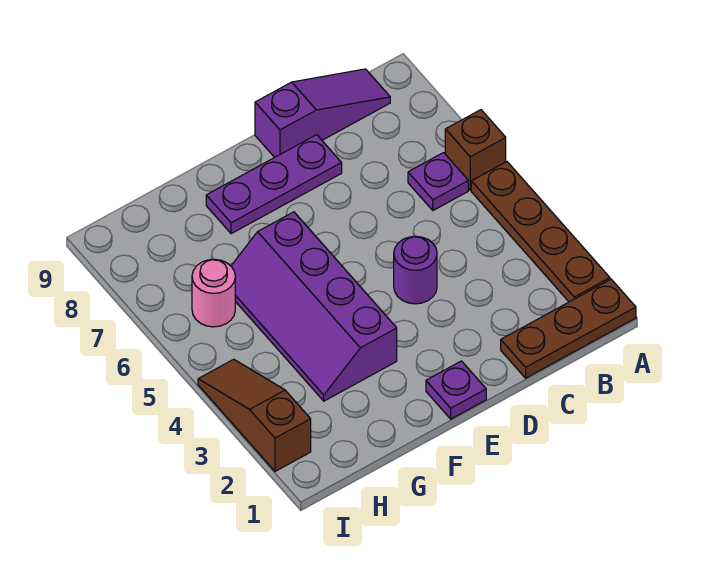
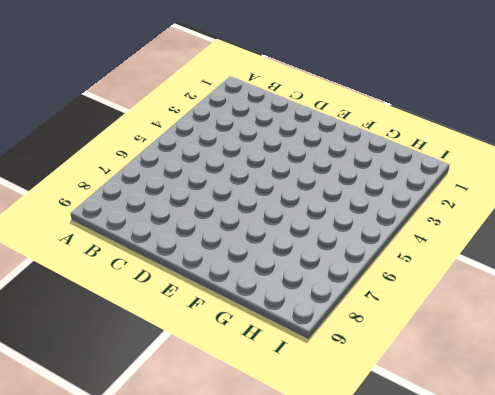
none -> brown 1x3 plate [501,279,636,378]
none -> brown 1x4 plate [471,162,610,302]

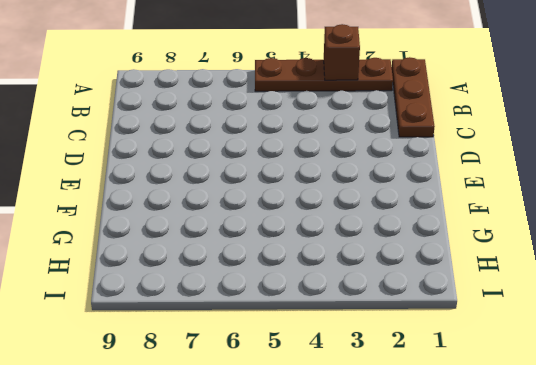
brown 1x1 brick [324,24,360,80] -> brown 1x1 brick moved to [445,110,506,190]
none -> purple 1x1 plate [408,153,468,210]
none -> purple 1x3 slope [255,69,390,157]

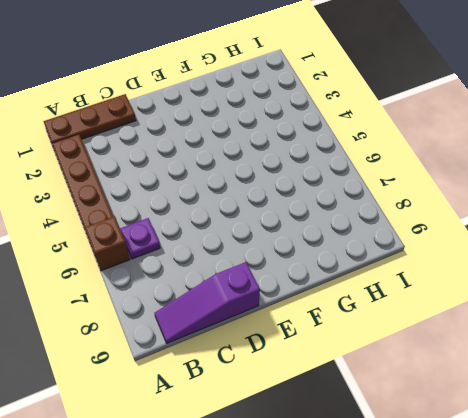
none -> purple 1x1 round brick [394,236,437,304]
none -> purple 1x3 plate [206,135,342,234]

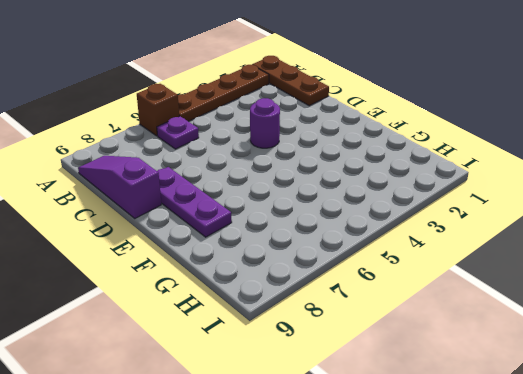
none -> purple 1x1 plate [426,361,486,419]
none -> purple 2x4 slope [231,212,397,401]

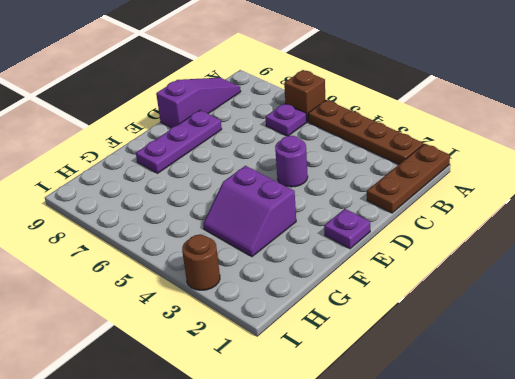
purple 2x2 slope [203,166,296,257] -> purple 2x4 slope [231,212,397,401]
brown 1x1 round brick [182,235,220,290] -> brown 1x3 slope [198,359,311,471]
none -> pink 1x1 round brick [192,259,235,327]

